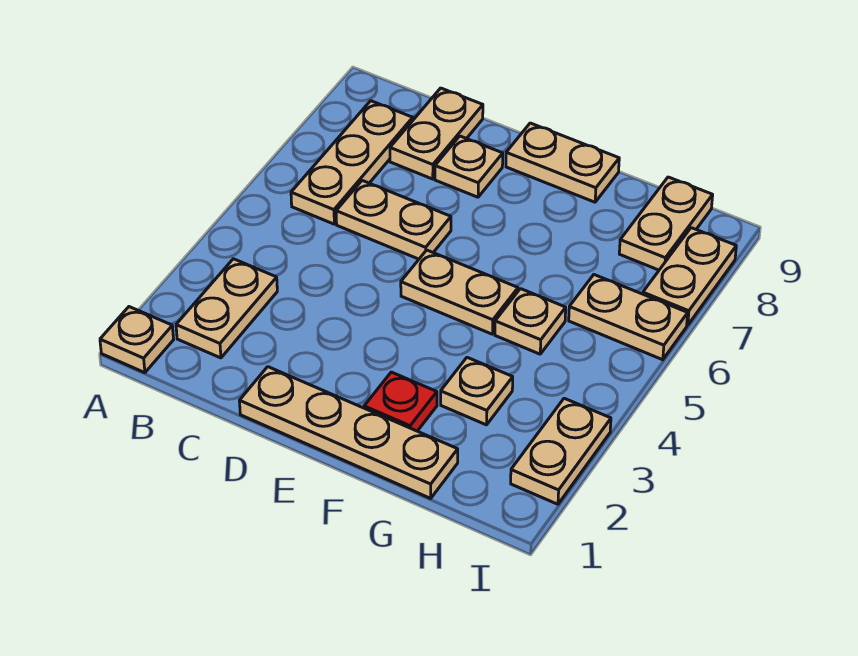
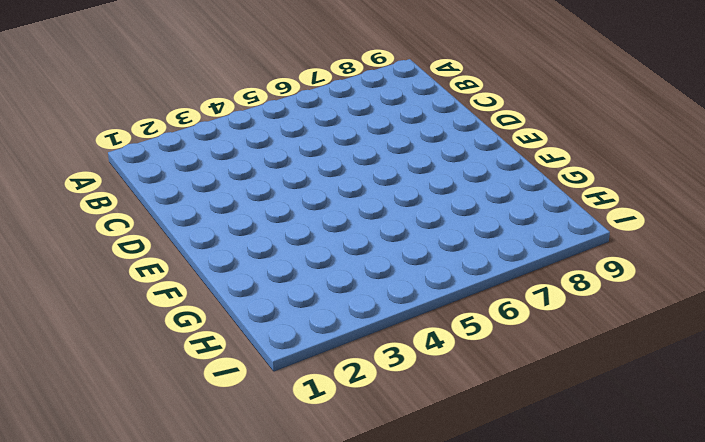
none -> tan 1x1 plate [100,307,174,373]
none -> tan 1x2 plate [176,259,277,358]
none -> tan 1x3 plate [291,101,413,224]

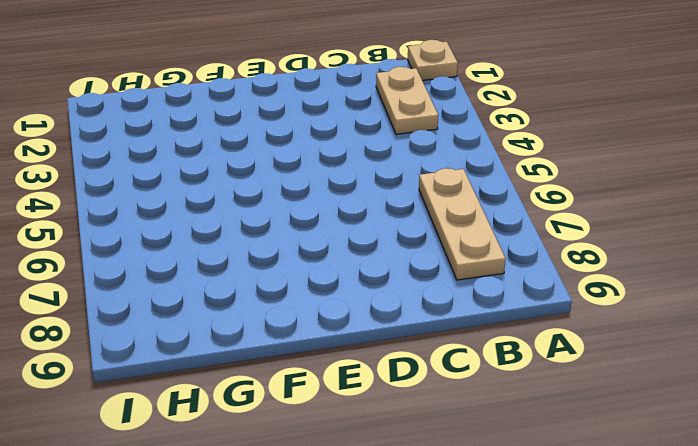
none -> tan 1x2 plate [336,181,451,259]
none -> tan 1x2 plate [390,88,483,179]
none -> tan 1x4 plate [239,367,458,498]

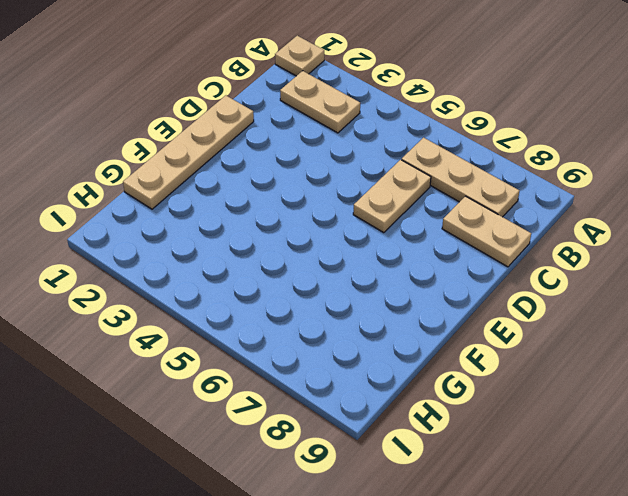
none -> tan 1x1 plate [435,136,503,197]
none -> tan 1x2 plate [401,250,518,334]
none -> tan 1x2 plate [506,123,619,202]

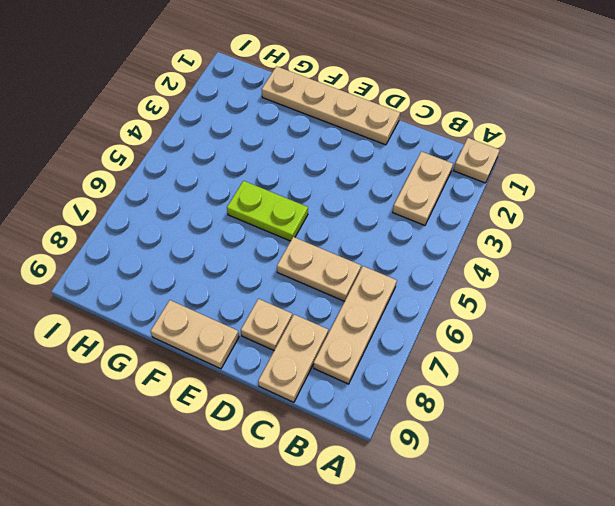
lime 1x2 plate [227,181,308,241] -> tan 1x2 plate [401,250,518,334]
none -> red 1x1 plate [364,372,437,431]
none -> tan 1x1 plate [441,357,513,425]
none -> tan 1x1 plate [495,289,566,354]

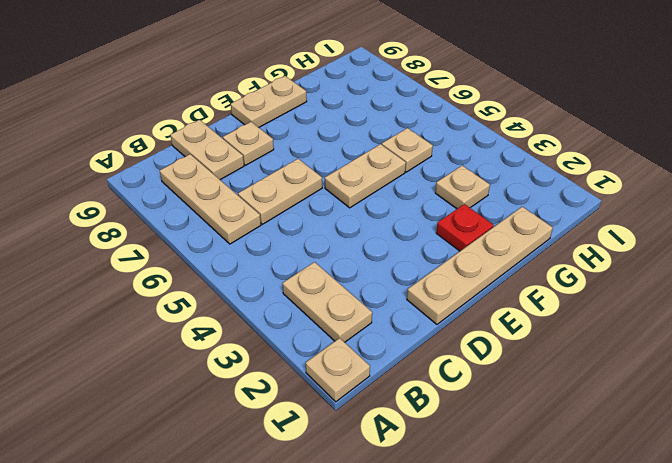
none -> tan 1x2 plate [569,275,688,360]
none -> tan 1x2 plate [619,177,713,270]
none -> tan 1x2 plate [511,398,611,504]

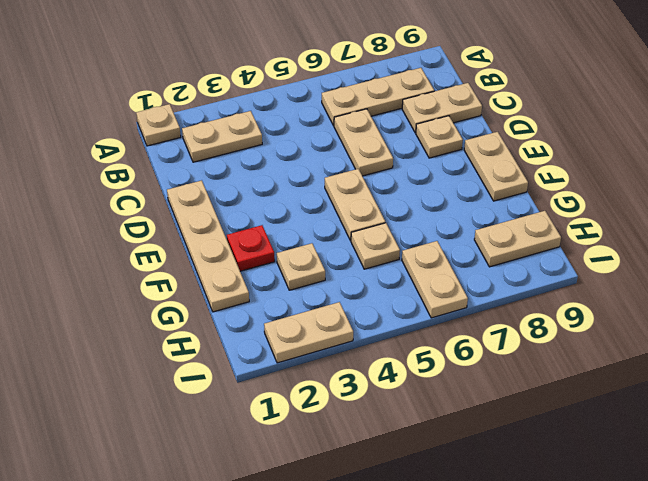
none -> tan 1x2 plate [643,228,736,325]

